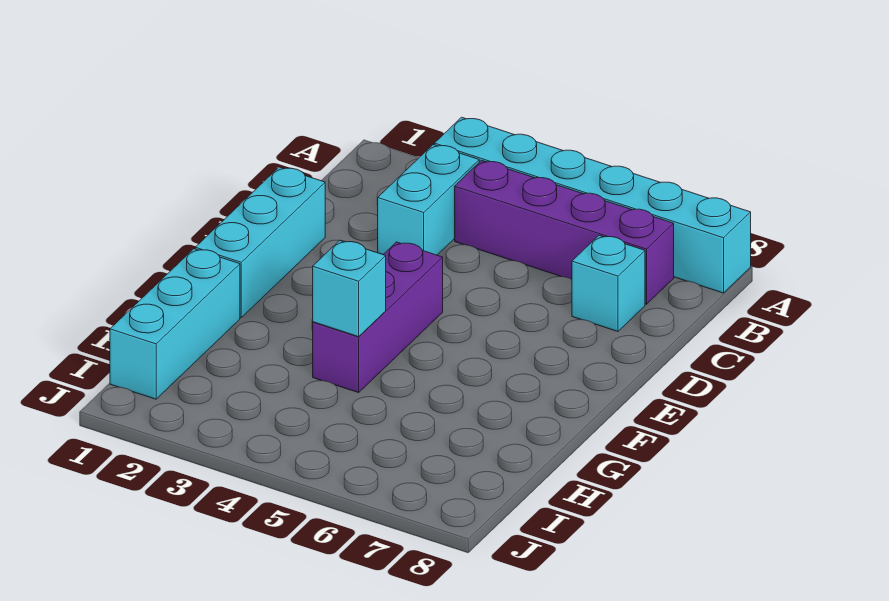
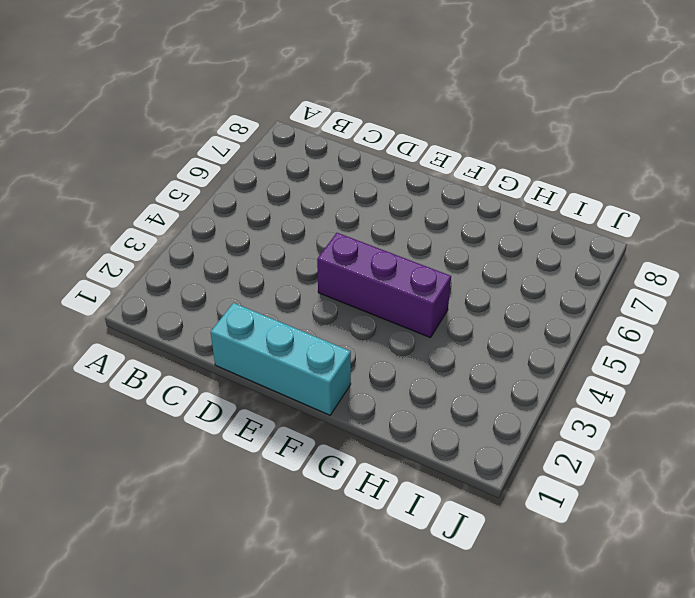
none -> cyan 1x6 brick [434,117,751,293]
none -> cyan 1x2 brick [378,145,479,255]

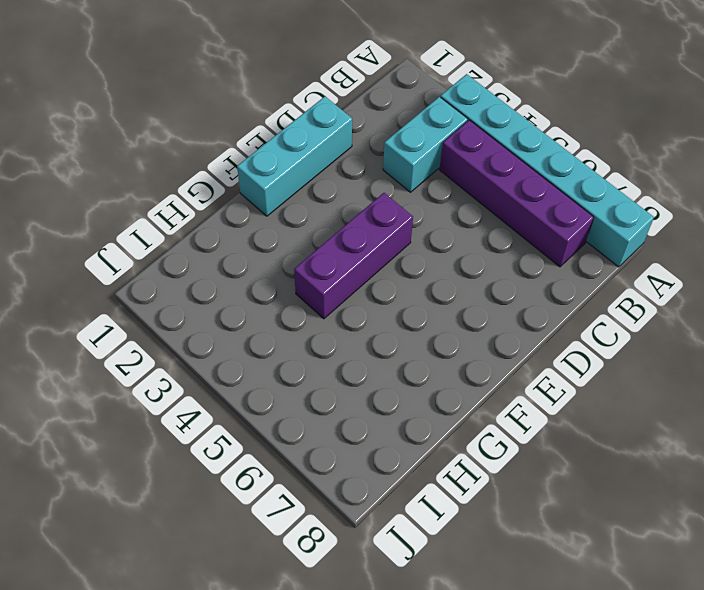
none -> cyan 1x1 brick [572,235,645,331]
none -> cyan 1x3 brick [110,249,240,399]

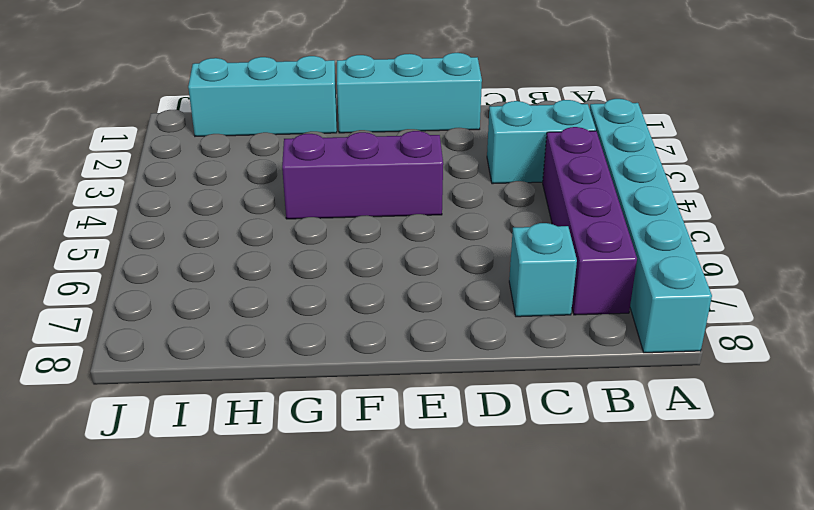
none -> cyan 1x1 brick [313,240,386,337]

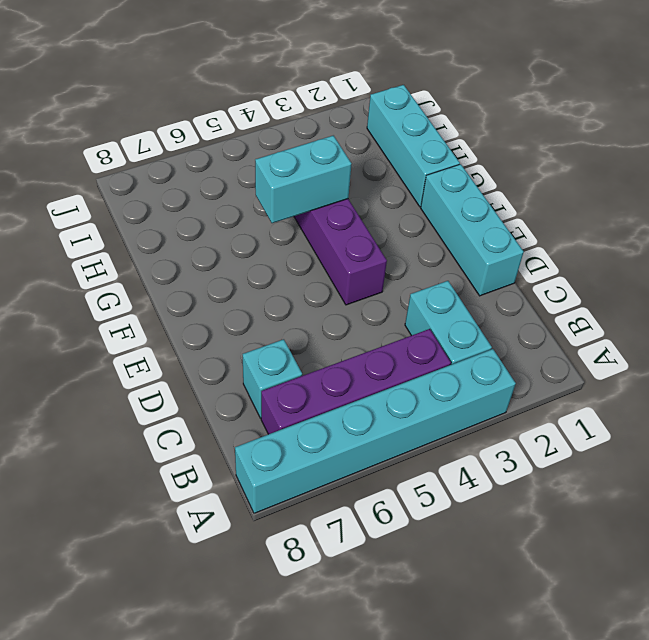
cyan 1x2 brick [255,136,352,223] -> cyan 1x1 brick [313,240,386,337]

